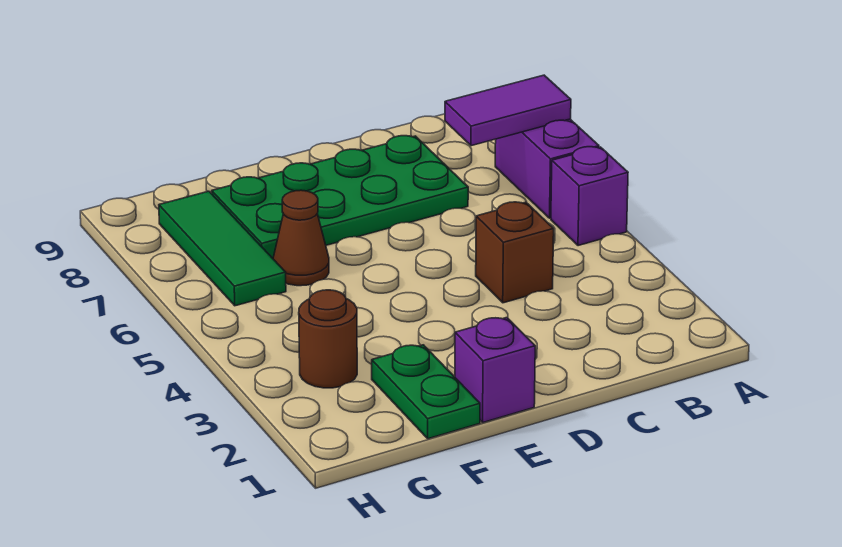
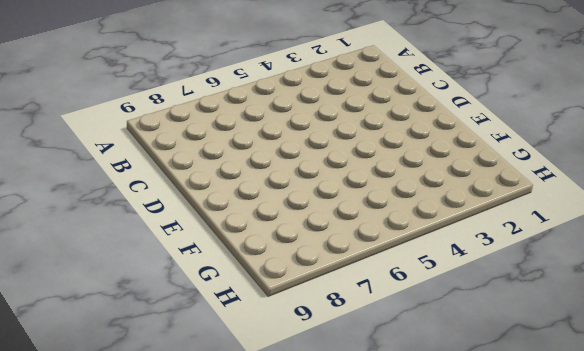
none -> purple 1x1 brick [551,147,628,246]
none -> purple 1x2 brick [495,119,599,218]

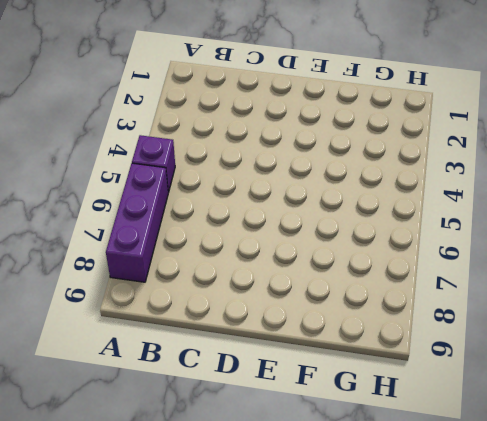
purple 1x3 brick [106,163,168,282] -> purple 1x2 brick [495,119,599,218]
none -> brown 1x1 brick [476,202,554,303]
none -> green 2x4 plate [212,136,468,258]

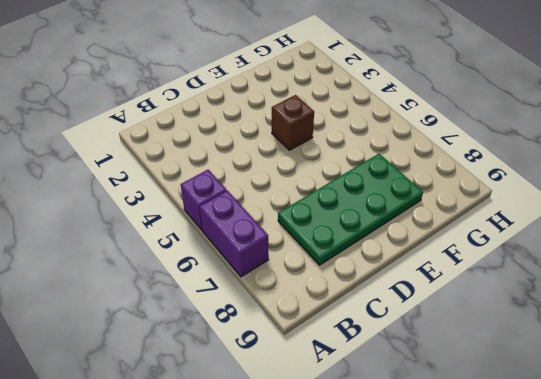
brown 1x1 brick [272,95,314,150] -> brown 1x1 brick moved to [476,202,554,303]
none -> purple 1x1 brick [455,318,535,422]
none -> green 1x2 plate [372,345,480,439]

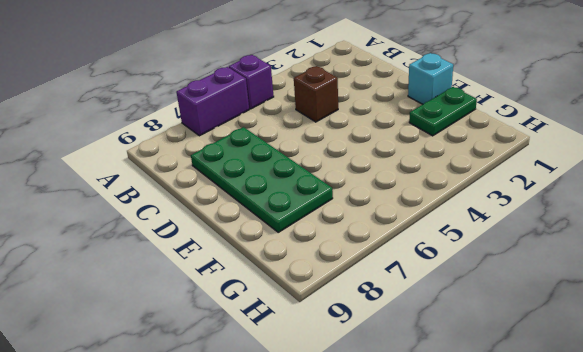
cyan 1x1 brick [408,53,453,104] -> purple 1x1 brick [455,318,535,422]
none -> brown 1x1 cone [273,190,329,286]
none -> brown 1x1 round brick [299,290,357,388]

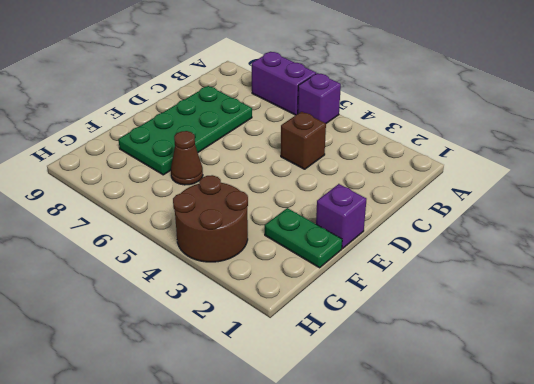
brown 2x2 round brick [173,175,248,262] -> brown 1x1 round brick [299,290,357,388]
none -> green 1x3 tile [159,191,286,306]
none -> purple 1x2 tile [445,75,571,146]

